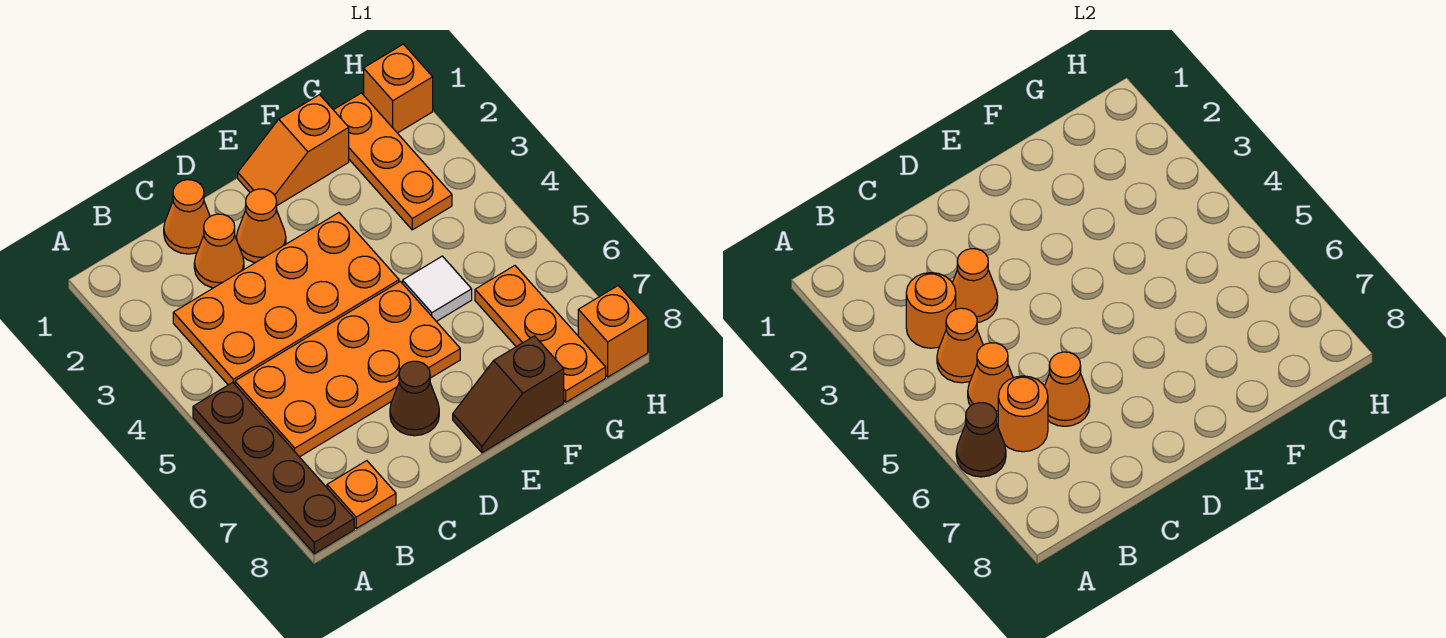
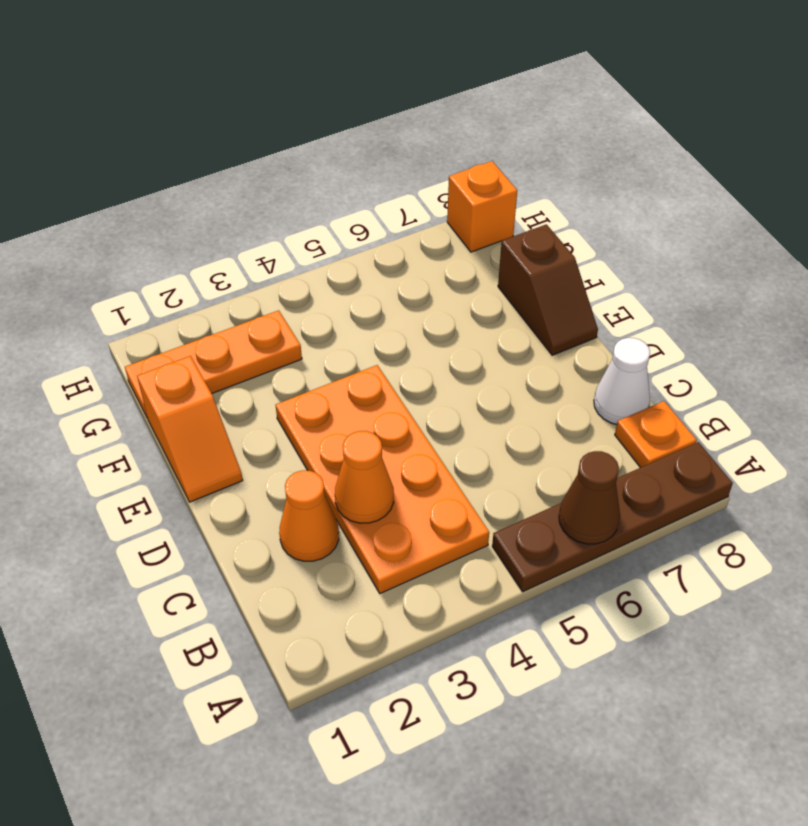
white 1x1 cone [594,338,650,424] -> none
none -> orange 2x4 plate [235,281,460,457]
none -> orange 1x1 cone [164,180,210,254]
none -> orange 1x1 cone [236,189,286,263]

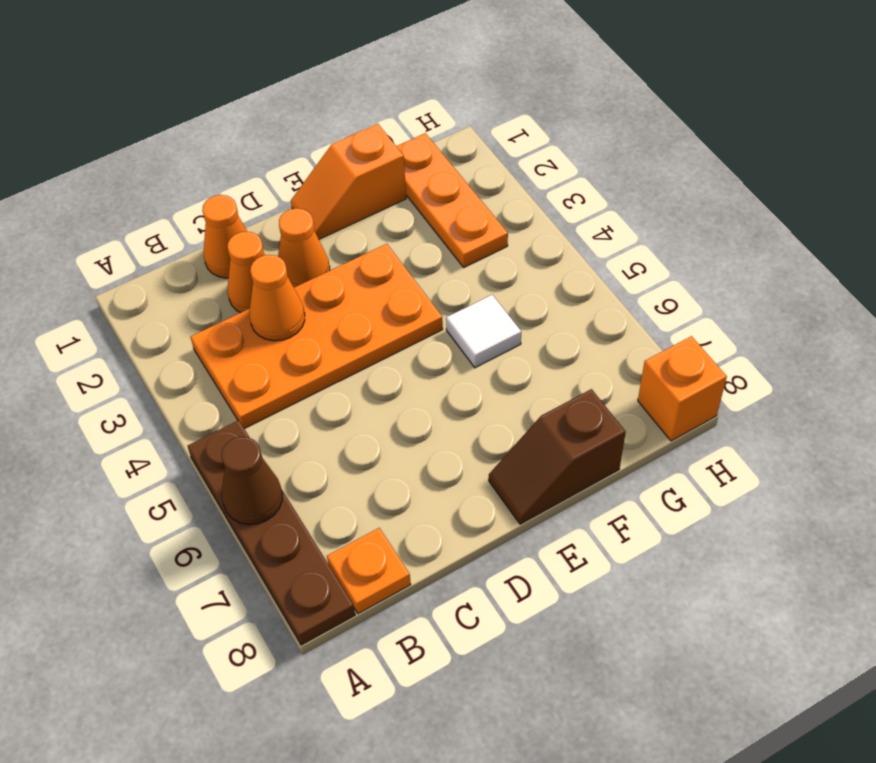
none -> orange 2x4 plate [235,281,460,457]
none -> brown 1x1 cone [390,361,439,436]
none -> orange 1x3 plate [475,266,606,402]

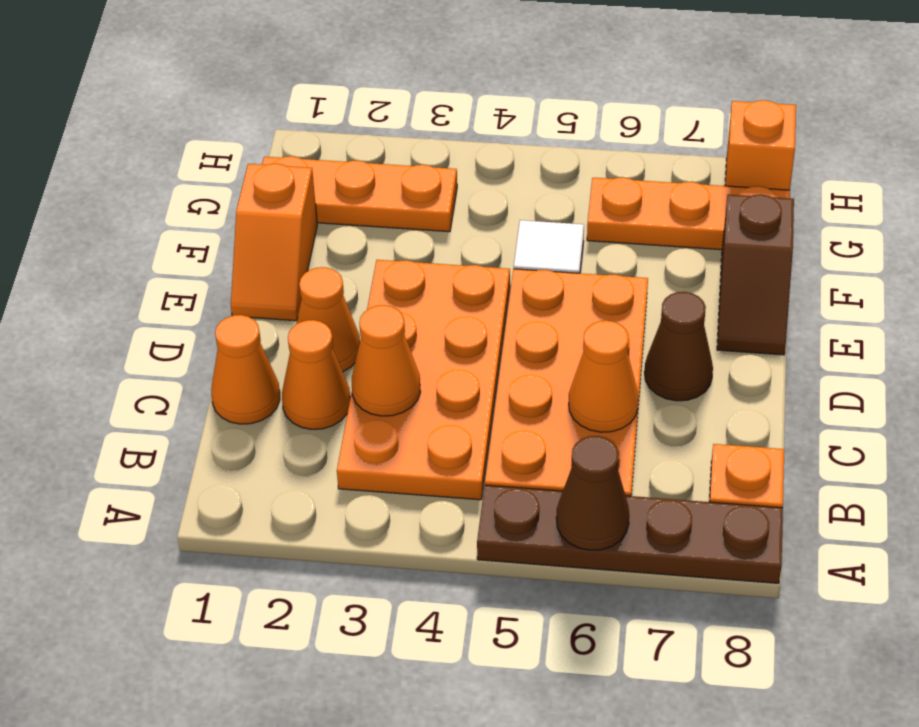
none -> orange 1x1 brick [364,44,433,133]
none -> orange 1x1 round brick [906,273,956,348]
none -> orange 1x1 cone [937,308,983,383]

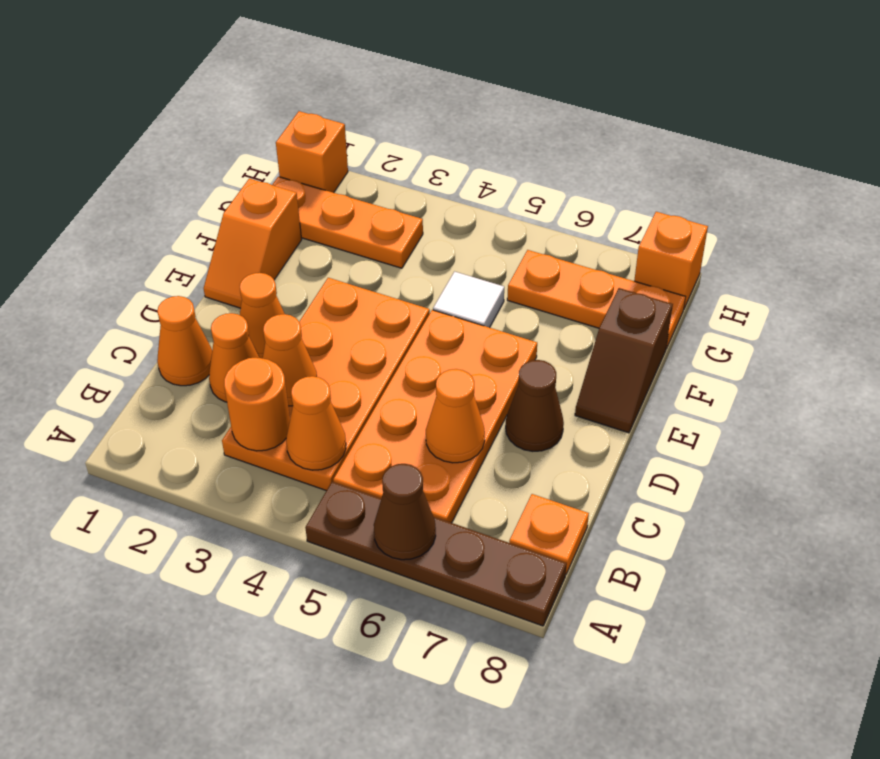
none -> orange 1x1 cone [968,343,1013,417]
none -> orange 1x1 round brick [998,376,1048,452]

